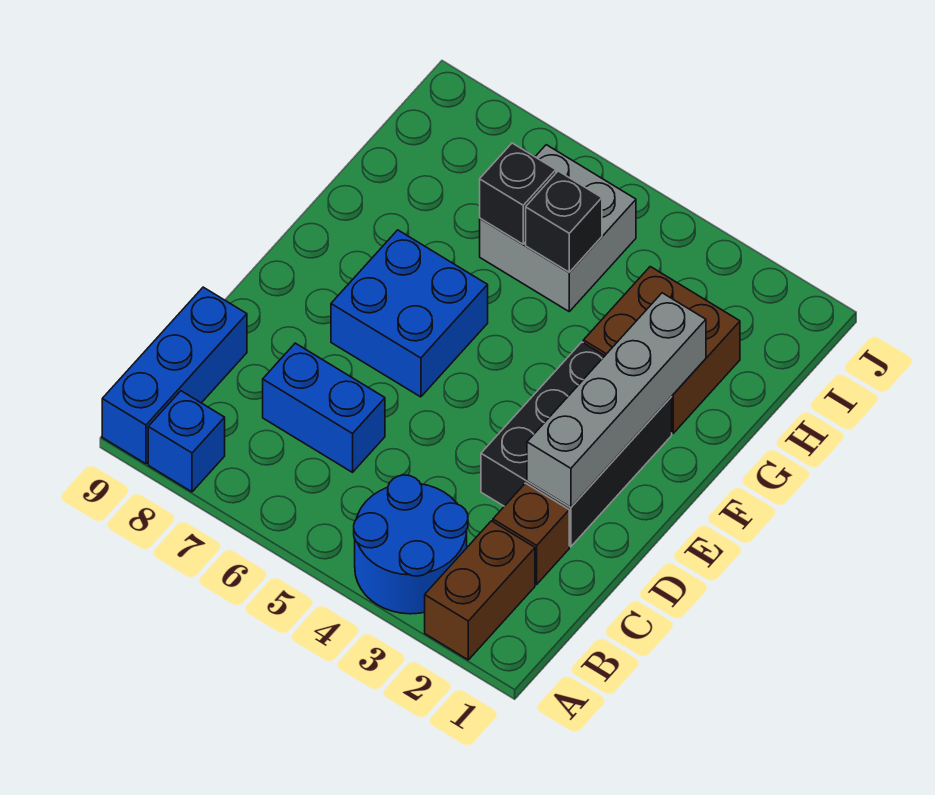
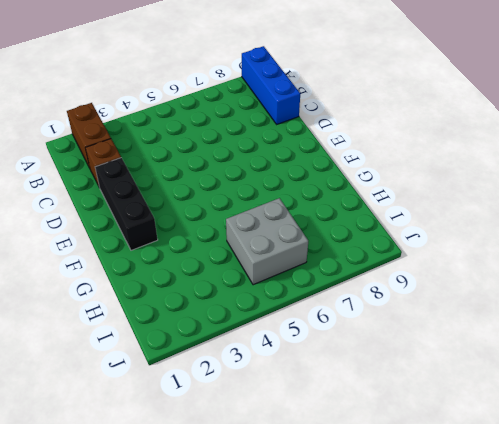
black 1x3 brick [95,158,158,250] -> black 2x3 brick [481,342,672,547]
none -> blue 2x2 round brick [354,475,468,614]
none -> blue 1x1 brick [148,391,225,492]
none -> blue 1x2 brick [263,343,385,472]

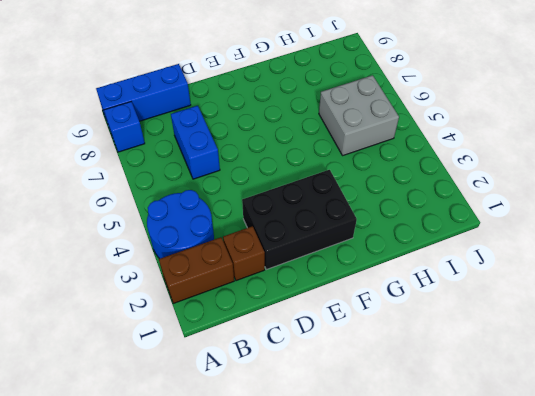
none -> blue 2x2 brick [331,230,488,397]
none -> brown 2x2 brick [583,267,740,433]
none -> grey 1x4 brick [527,293,706,507]

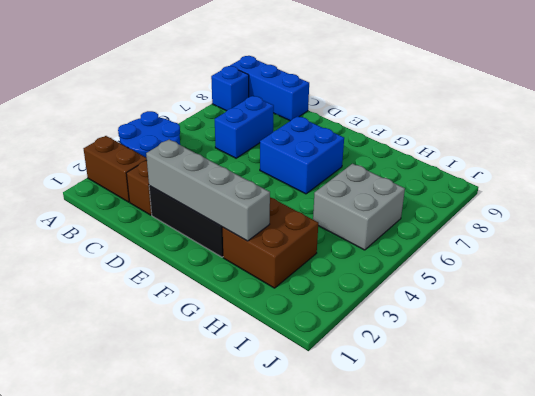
none -> black 1x1 brick [526,171,602,272]
none -> black 1x1 brick [480,143,556,244]

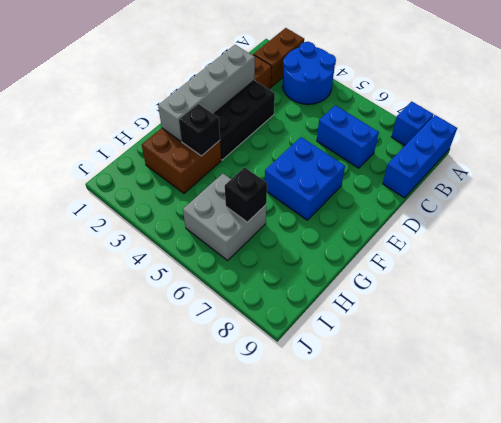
black 1x1 brick [179,104,220,156] -> black 1x1 brick moved to [526,171,602,272]

